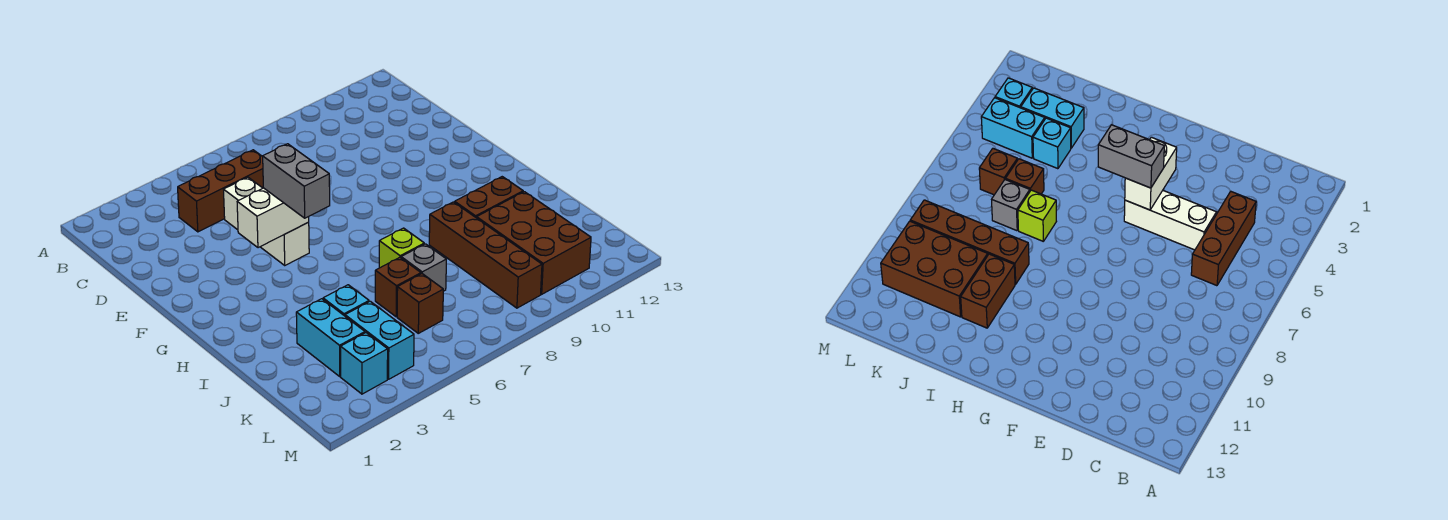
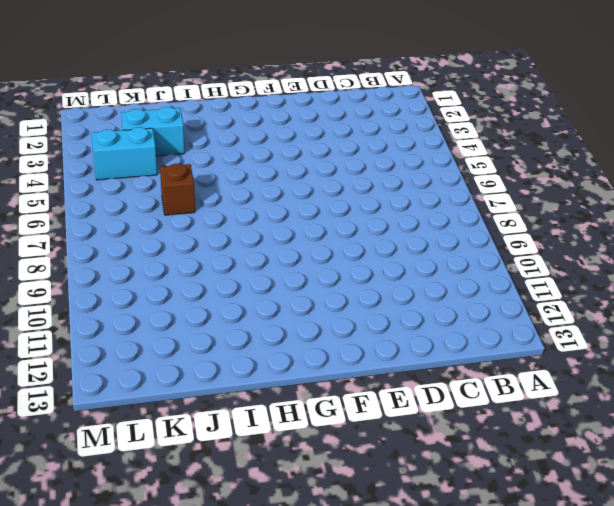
none -> brown 1x3 brick [178,150,263,232]
none -> white 1x3 brick [223,177,309,265]
none -> lime 1x1 brick [379,228,424,268]

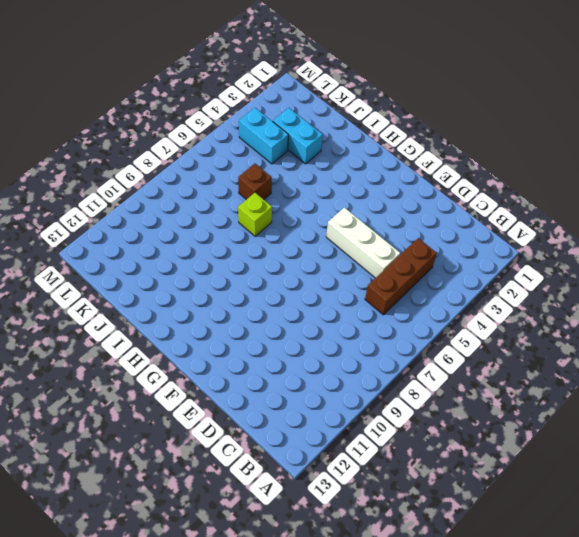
none -> brown 1x4 brick [429,202,542,308]
none -> brown 1x2 brick [455,177,523,218]
none -> cyan 1x1 brick [323,285,369,316]

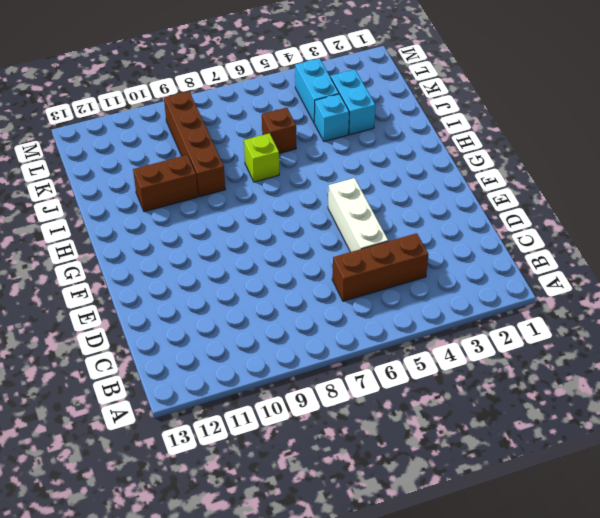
none -> grey 1x1 brick [401,244,446,291]
none -> brown 2x3 brick [477,192,591,294]
none -> brown 1x1 brick [397,274,443,333]

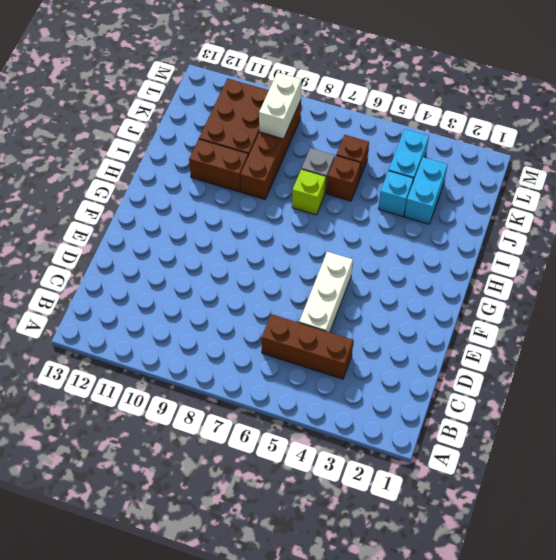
white 1x2 brick [259,72,302,139] -> white 1x2 brick turned to [237,188,309,248]
none -> cyan 1x1 brick [341,333,388,394]
none -> grey 1x2 brick [263,144,330,218]

